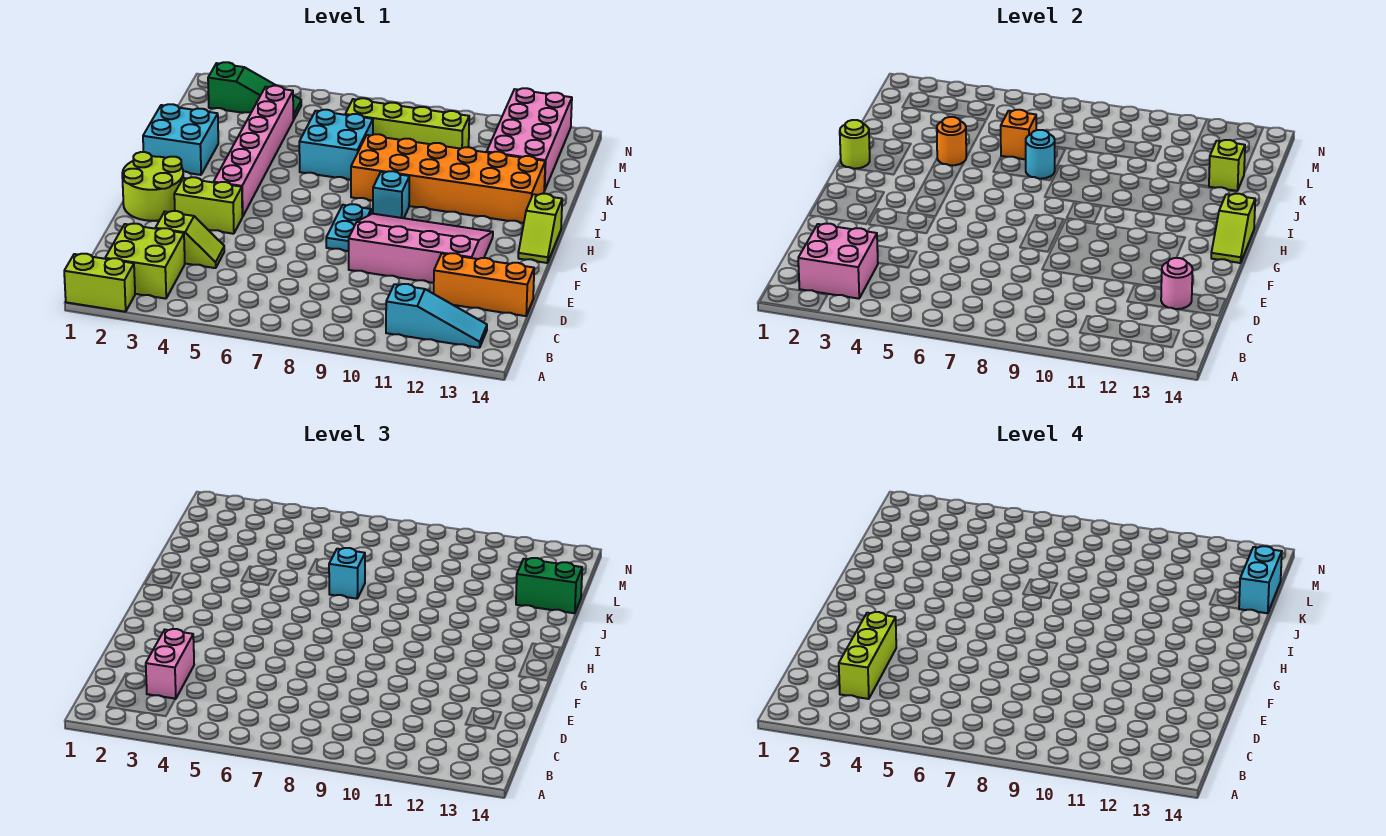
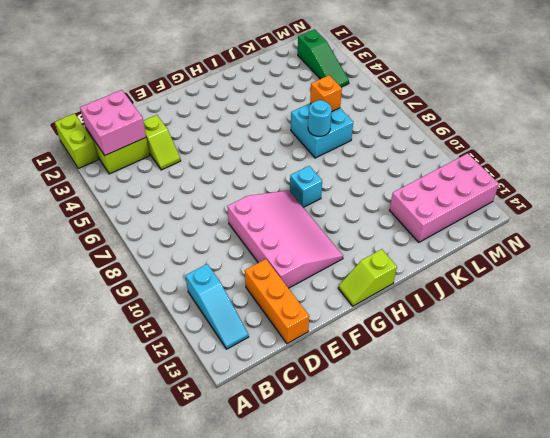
none -> lime 2x2 round brick [122,152,183,221]
none -> lime 1x2 brick [174,177,242,234]
none -> cyan 1x2 plate [326,204,371,251]
none -> pink 1x6 brick [214,86,294,217]

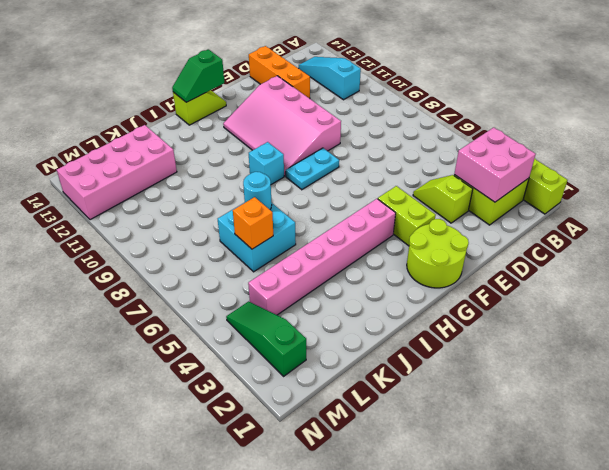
green 1x2 slope [172,49,224,102] -> lime 1x2 slope [1211,194,1255,263]
none -> cyan 2x2 brick [143,104,218,175]
none -> orange 2x6 brick [351,134,545,223]
none -> lime 1x4 brick [345,98,469,149]
none -> pink 1x1 round brick [1161,258,1193,309]

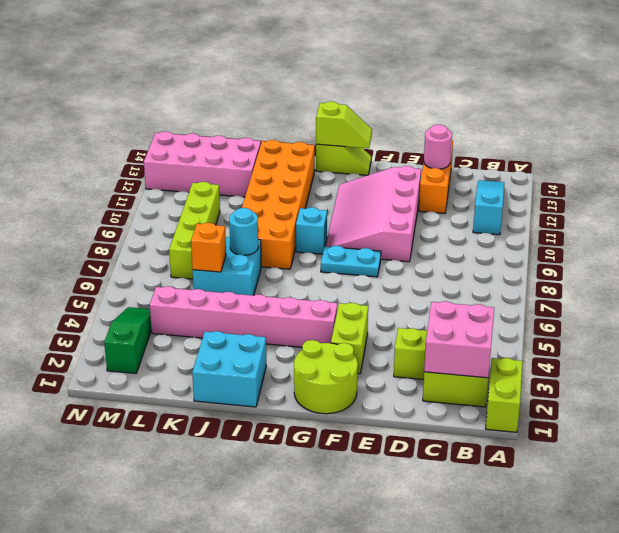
none -> lime 1x1 round brick [840,120,870,169]
none -> orange 1x1 round brick [937,117,966,166]
none -> lime 1x1 brick [1209,140,1245,191]
none -> pink 1x2 brick [146,629,194,699]

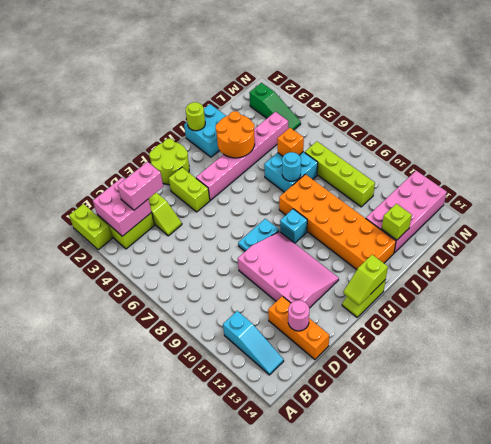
orange 2x2 round brick [216,111,255,158] -> orange 1x1 round brick [937,117,966,166]
none -> cyan 1x1 brick [329,548,365,599]
none -> green 1x2 brick [516,558,582,613]
none -> lime 1x3 brick [839,612,896,699]
none -> cyan 1x2 brick [1239,546,1282,613]

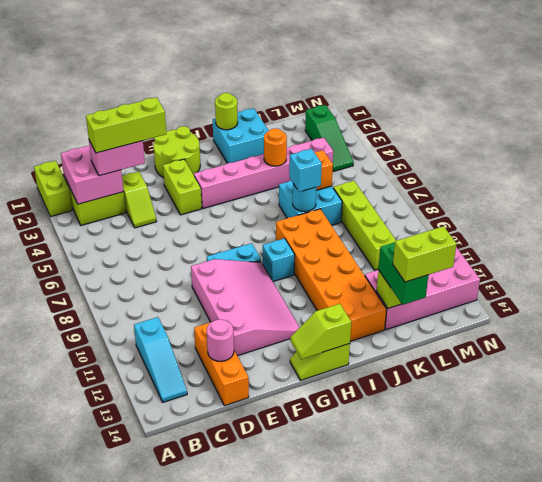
lime 1x2 brick [393,226,456,282] -> cyan 1x2 brick [1239,546,1282,613]

